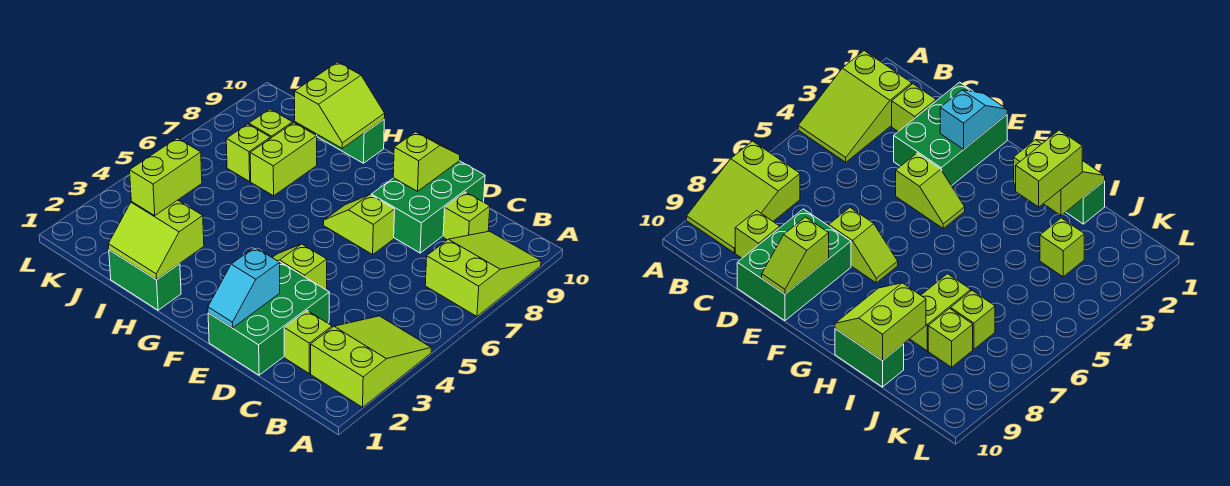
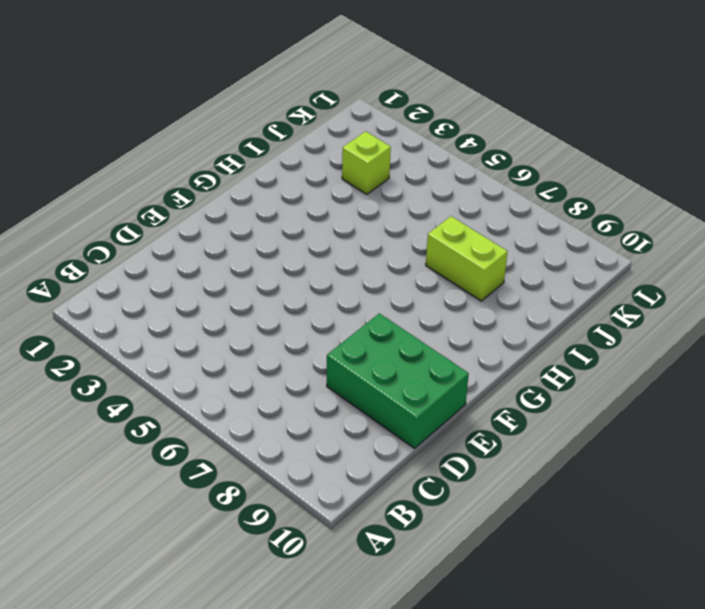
none -> lime 2x3 slope [311,316,431,407]
none -> lime 2x3 slope [425,231,541,316]
none -> lime 1x1 brick [284,311,332,373]

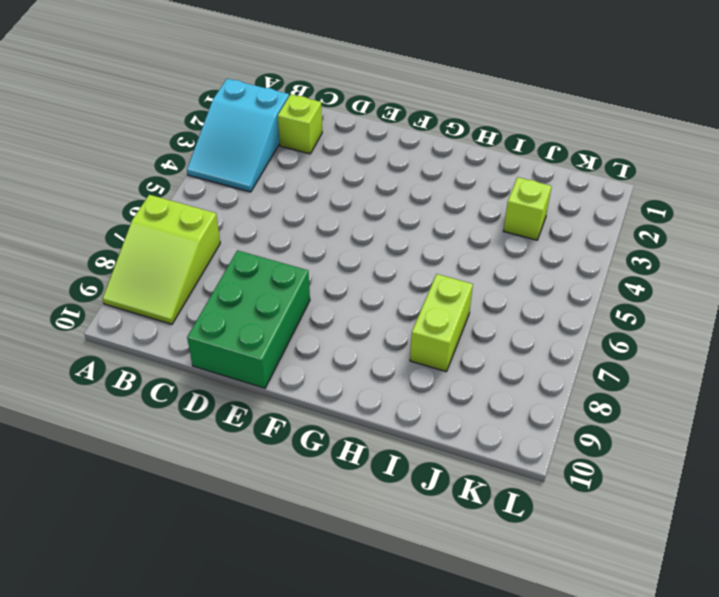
cyan 2x3 slope [187,79,289,192] -> lime 2x3 slope [311,316,431,407]
none -> lime 1x1 brick [443,192,490,240]
none -> green 2x3 brick [208,262,329,375]
none -> lime 1x2 slope [272,244,327,290]

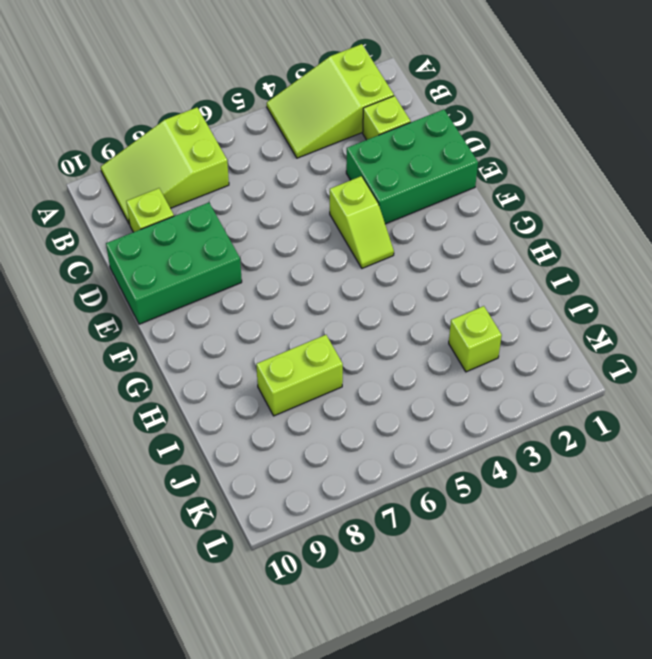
none -> lime 1x2 slope [324,195,395,254]
none -> green 1x2 brick [109,250,181,310]
none -> green 1x2 brick [317,120,384,163]

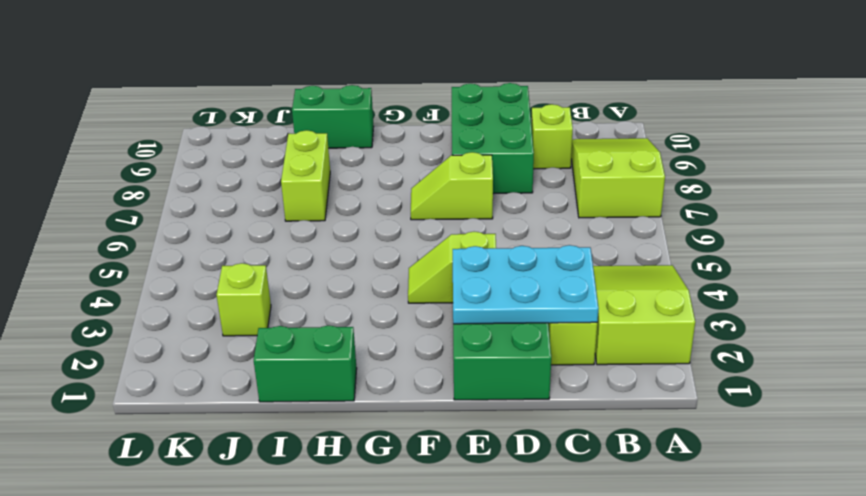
cyan 2x3 plate [453,245,598,324] -> cyan 1x2 slope [208,247,280,328]
none -> lime 1x1 brick [226,124,270,181]
none -> lime 1x1 brick [249,109,293,138]
none -> lime 1x2 slope [393,132,460,191]

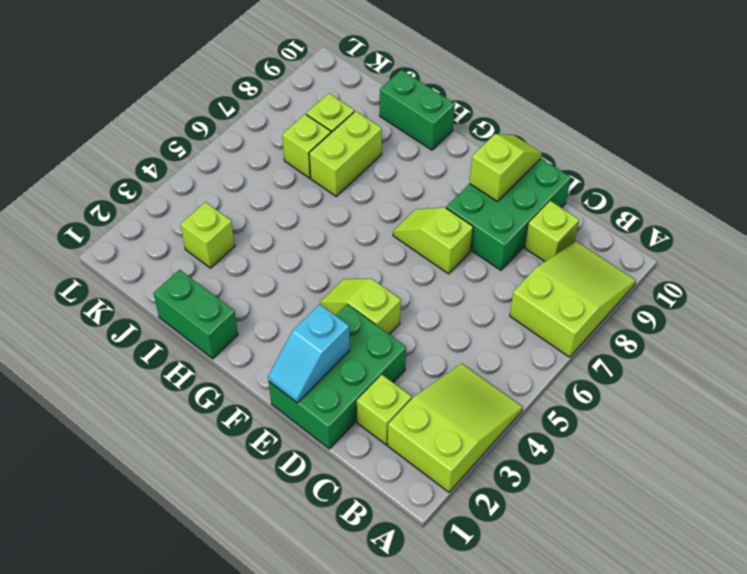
none -> lime 2x2 slope [108,200,204,280]
none -> lime 2x2 slope [295,62,385,148]
none -> lime 1x2 brick [130,138,202,215]

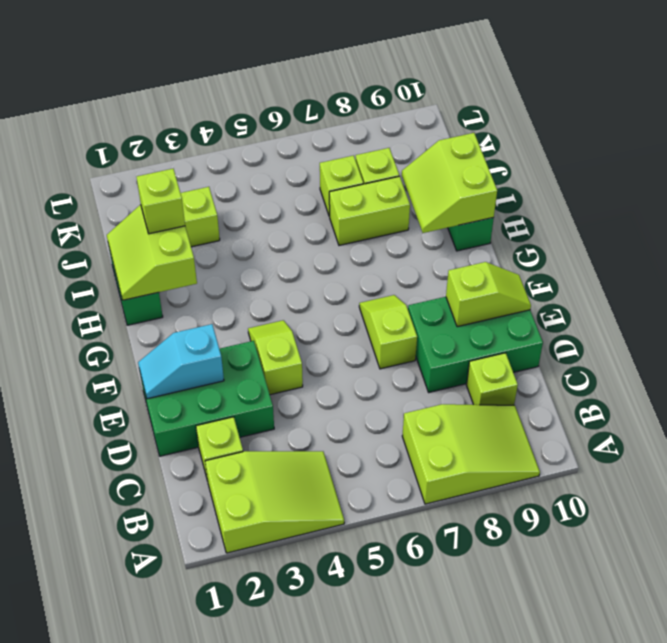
lime 2x2 slope [402,133,497,233] -> lime 2x2 slope turned to [295,62,385,148]
lime 1x1 brick [137,169,185,234] -> lime 1x2 brick [130,138,202,215]

